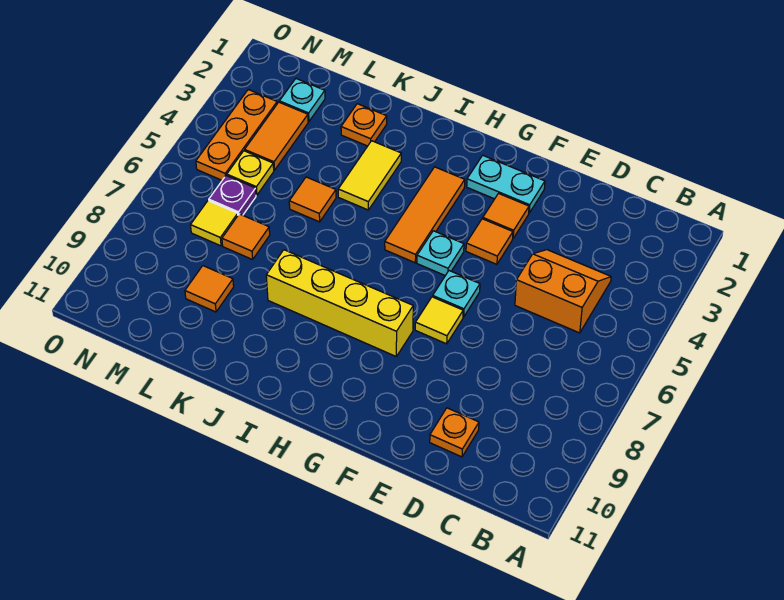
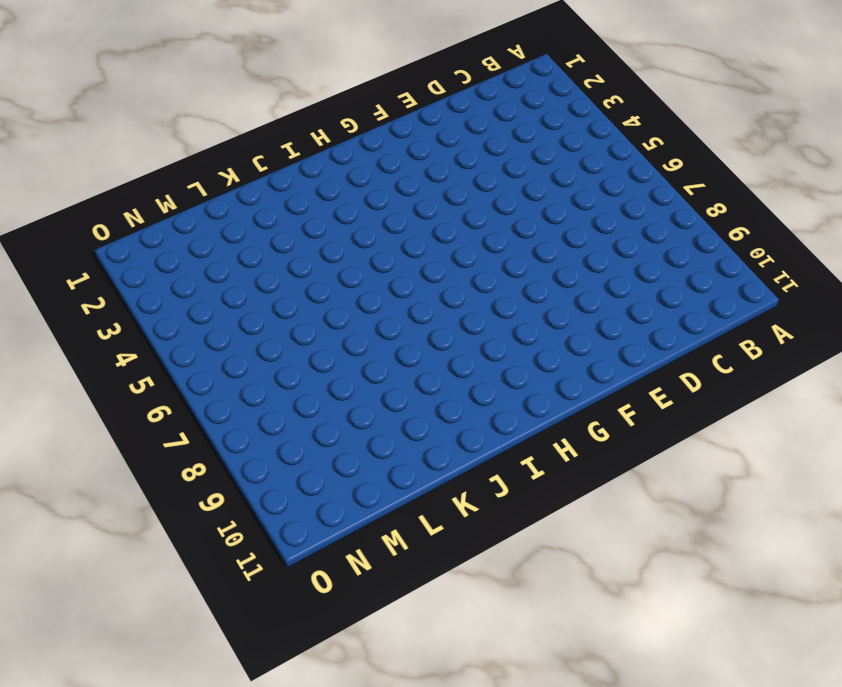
none -> orange 2x2 slope [515,250,611,333]
none -> orange 1x1 plate [430,408,479,457]
none -> cyan 1x2 plate [467,155,545,213]

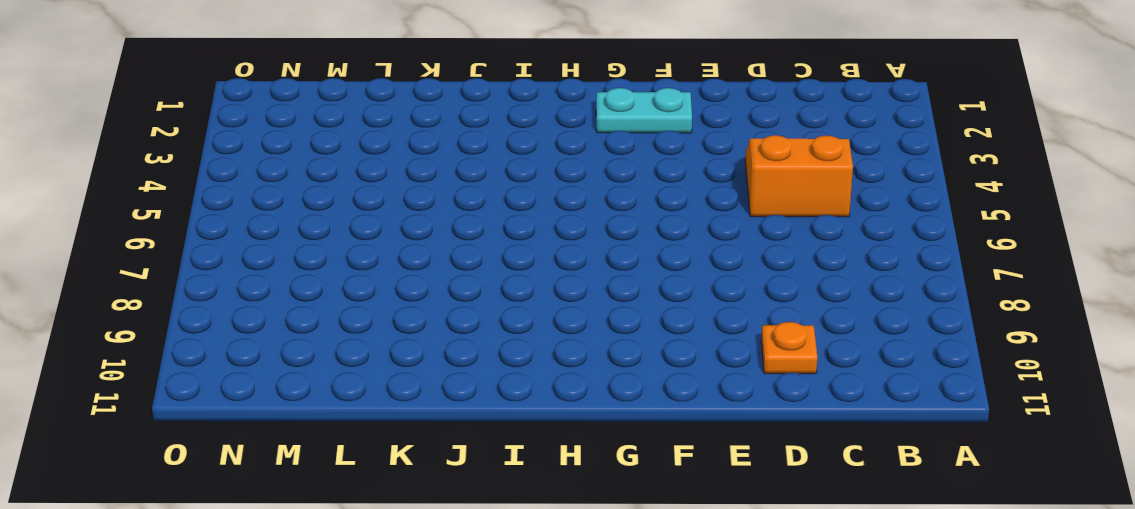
none -> orange 1x1 tile [483,194,529,238]
none -> orange 1x1 tile [466,219,513,264]
none -> cyan 1x1 plate [433,271,480,317]

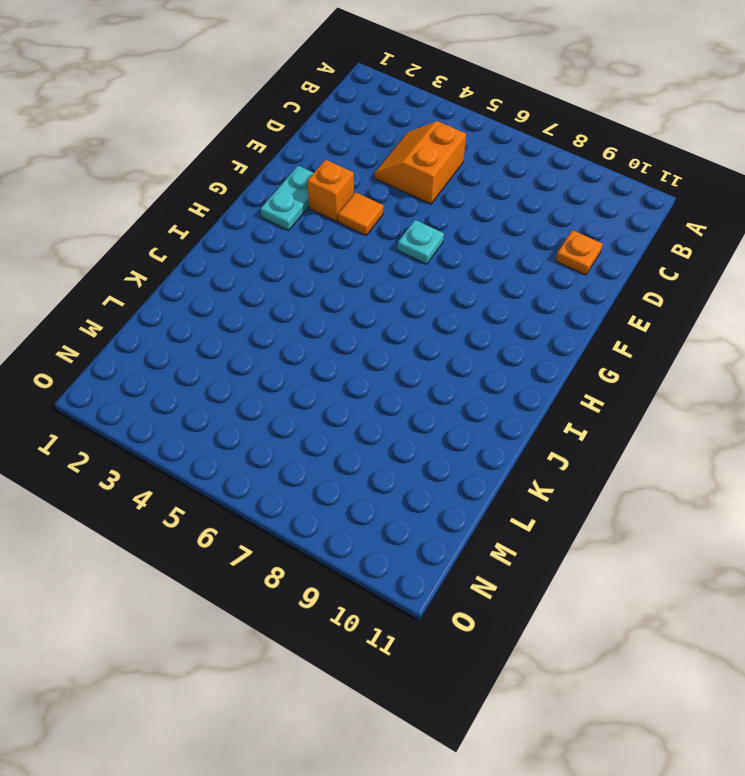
orange 1x1 brick [307,160,354,221] -> orange 1x1 tile [483,194,529,238]
none -> yellow 1x1 tile [415,297,463,344]
none -> cyan 1x1 plate [417,231,464,276]
none -> yellow 1x4 brick [266,250,413,356]

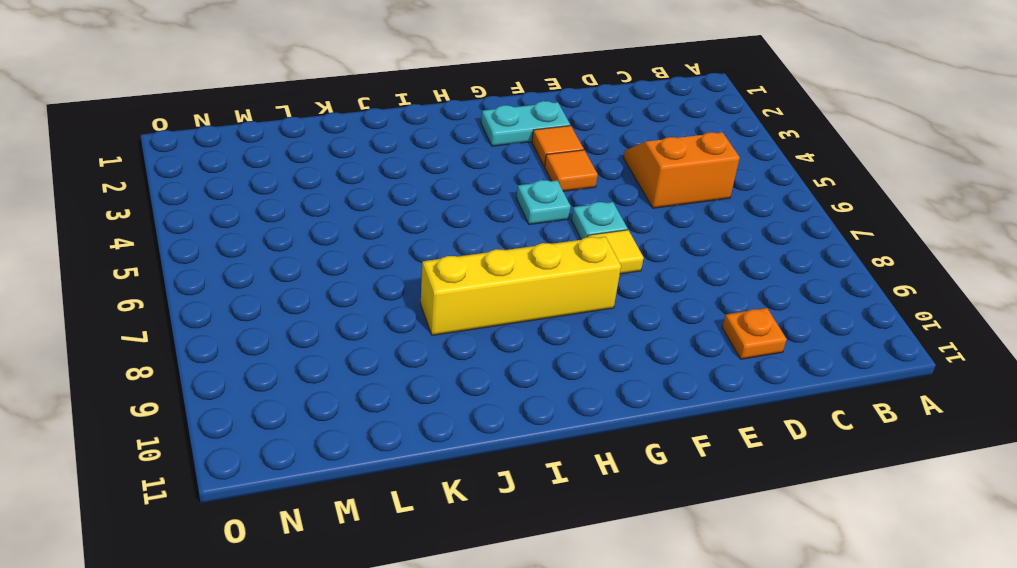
none -> orange 1x3 tile [385,167,465,263]
none -> yellow 1x2 tile [338,141,401,210]
none -> orange 1x1 plate [341,104,387,146]

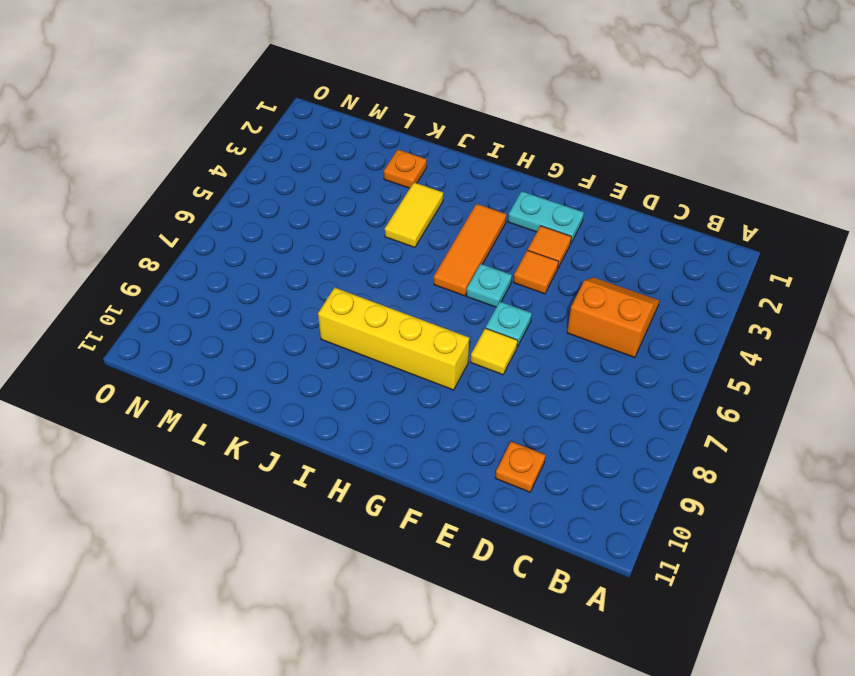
none -> orange 1x1 tile [289,177,336,222]
none -> orange 1x1 tile [222,214,270,260]
none -> orange 1x1 tile [185,266,234,312]

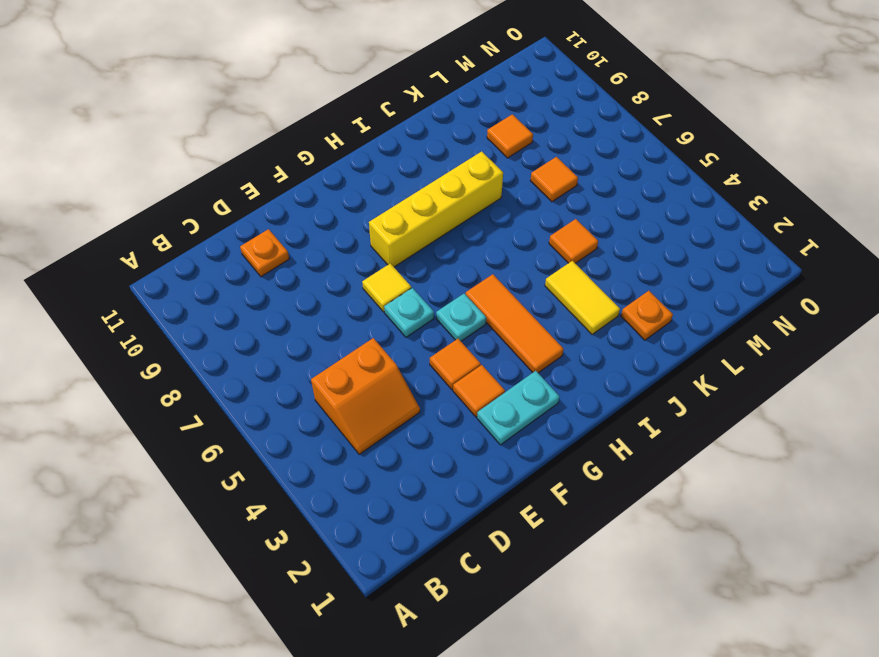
none -> cyan 1x1 plate [279,79,325,122]
none -> orange 1x2 tile [245,102,308,170]
none -> yellow 1x1 plate [227,151,274,195]

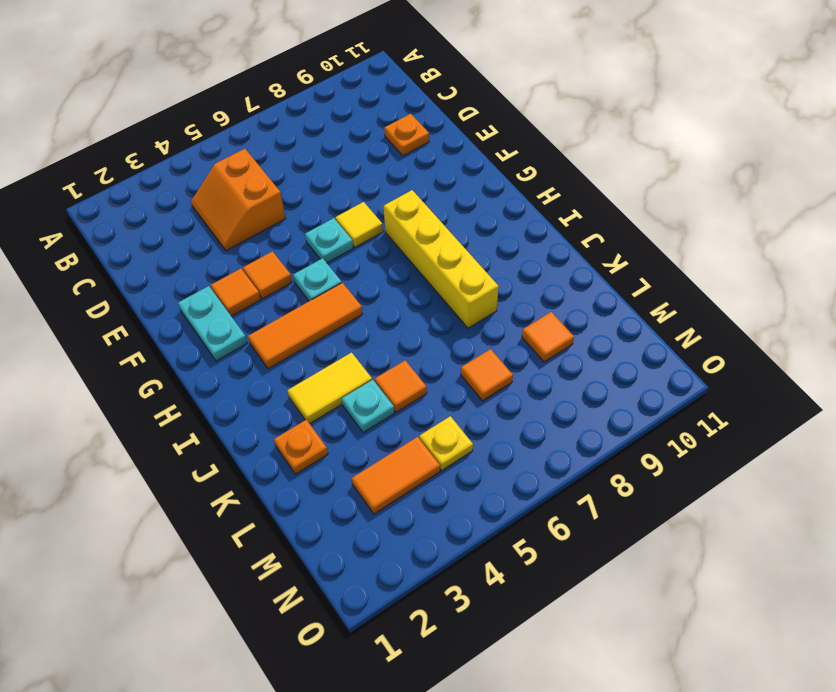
cyan 1x1 plate [342,380,394,433] -> cyan 1x1 plate moved to [279,79,325,122]
none -> purple 1x1 plate [209,176,256,215]
none -> yellow 1x1 tile [191,201,238,246]
none -> orange 1x3 plate [196,90,277,180]

